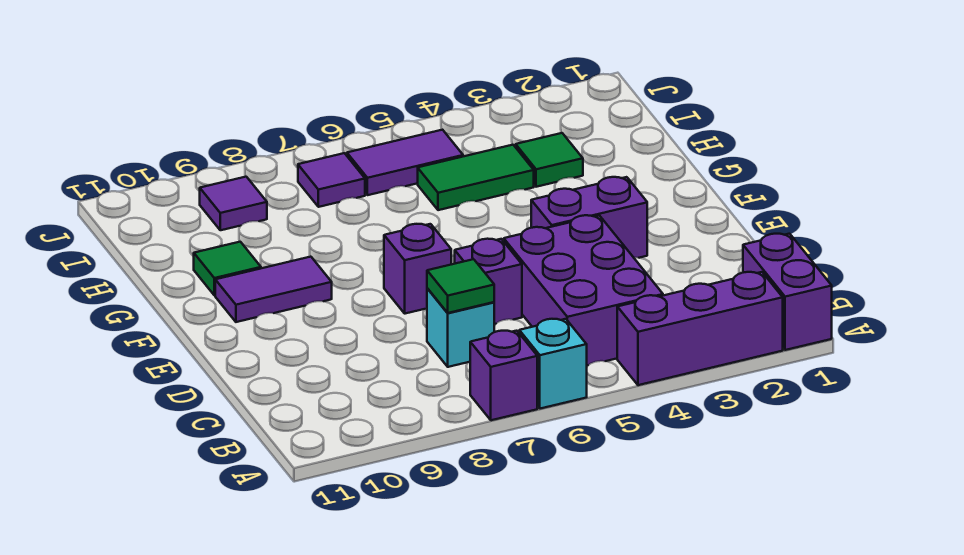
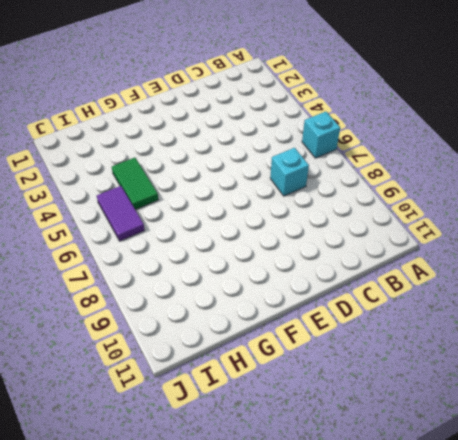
none -> purple 1x2 brick [743,234,832,350]
none -> purple 1x3 brick [617,272,783,385]
none -> purple 1x1 brick [470,331,537,420]

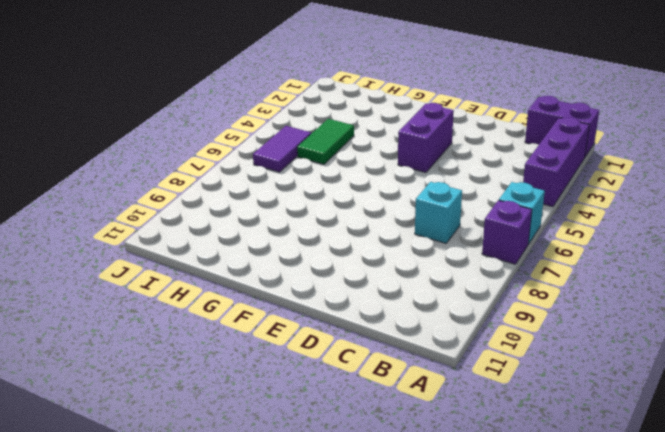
none -> purple 2x3 brick [504,215,663,366]
none -> purple 1x1 brick [455,239,522,324]
none -> purple 1x1 brick [384,224,451,314]

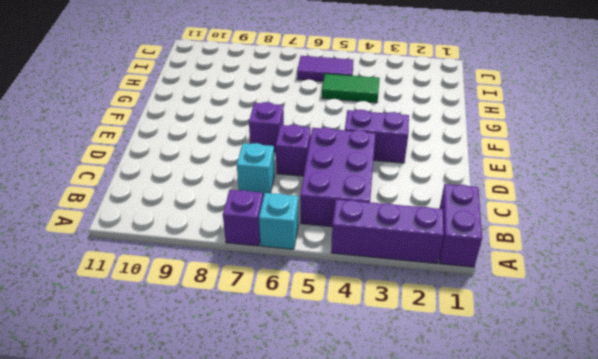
none -> purple 1x2 tile [215,257,332,322]
none -> green 1x1 tile [194,242,261,295]
none -> green 1x1 tile [516,133,583,187]

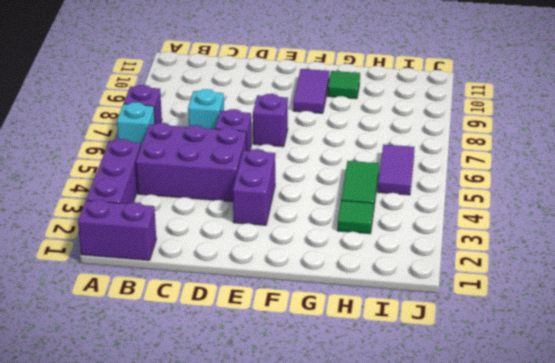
none -> purple 1x1 tile [298,153,365,207]
none -> purple 1x1 tile [200,177,267,230]
none -> green 1x1 tile [427,259,494,313]

